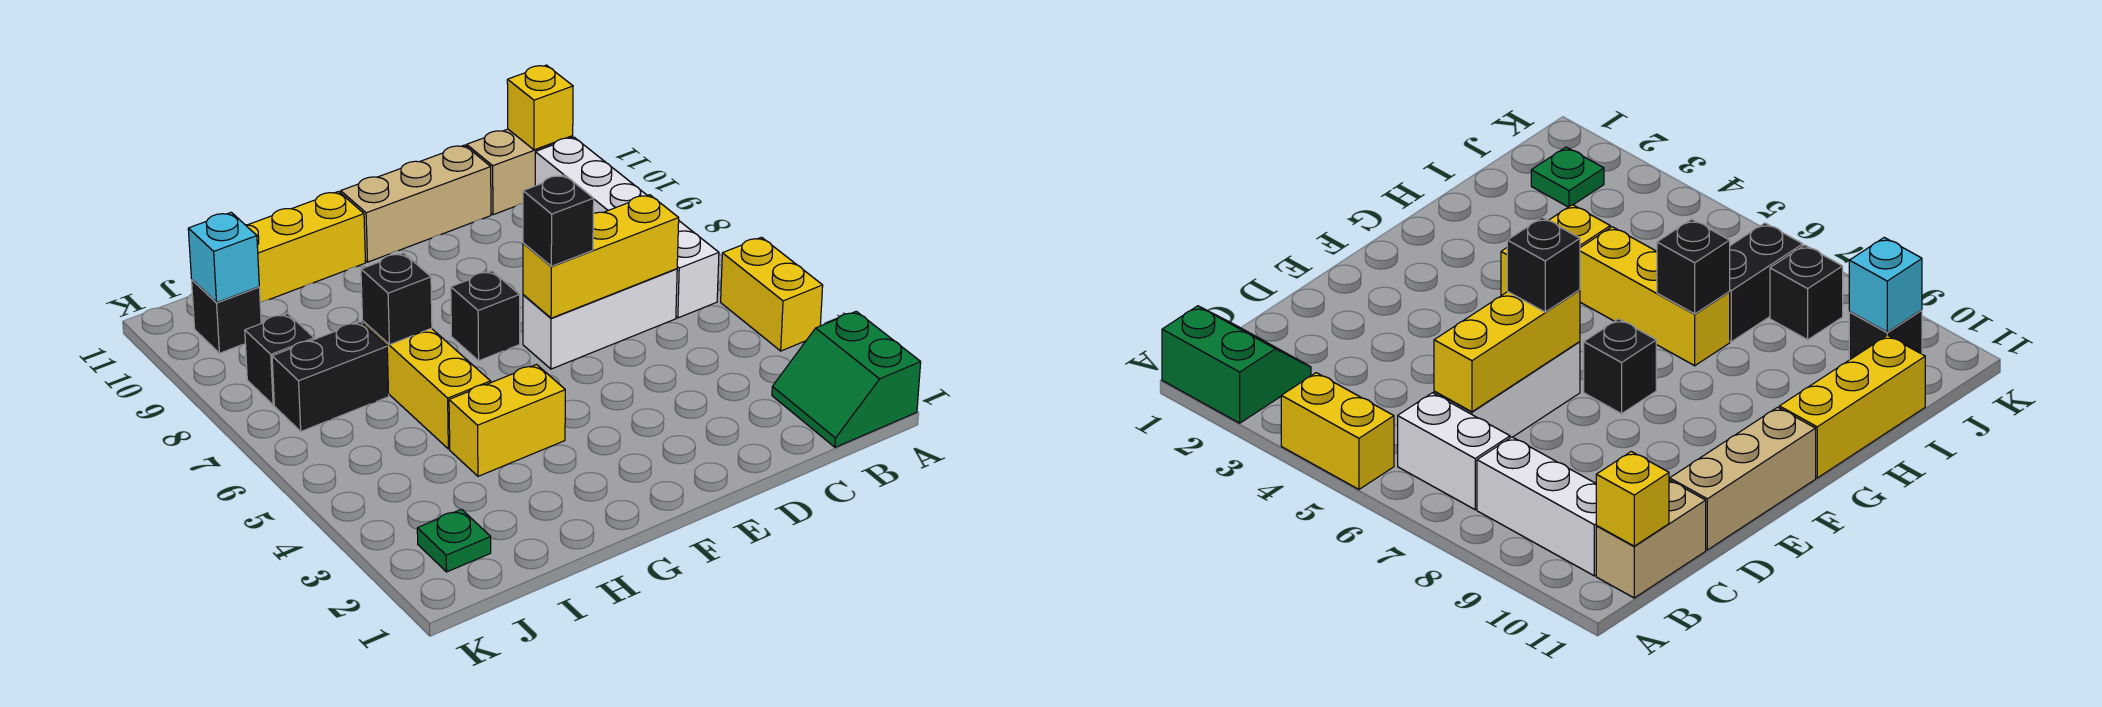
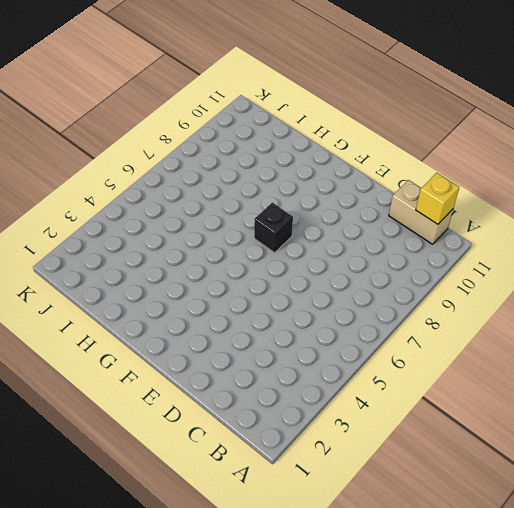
none -> green 2x2 slope [772,311,921,447]
none -> yellow 1x2 brick [721,237,823,351]
none -> white 1x2 brick [676,221,719,318]

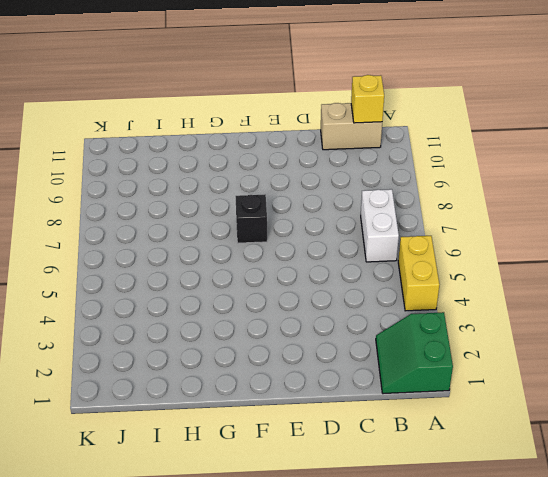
none -> white 1x3 brick [535,137,647,214]
none -> white 1x3 brick [523,269,677,369]
none -> tan 1x3 brick [341,145,491,262]

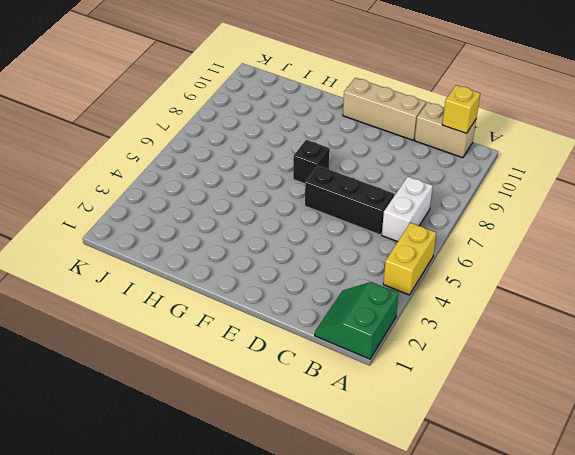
black 1x3 brick [305,166,394,235] -> white 1x3 brick [523,269,677,369]
none -> white 1x3 brick [535,137,647,214]
none -> yellow 1x2 brick [449,365,565,476]
none -> yellow 1x3 brick [246,192,365,303]

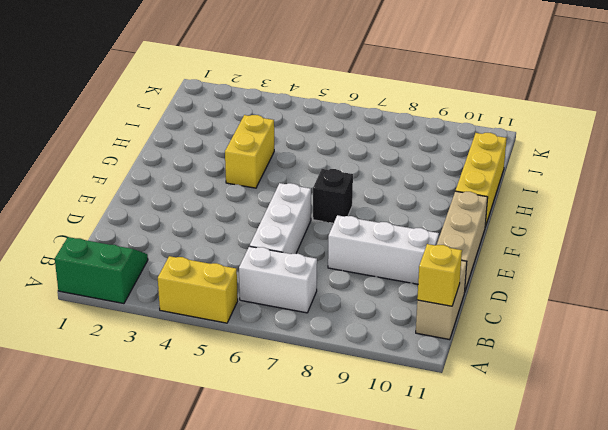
white 1x3 brick [328,215,439,284] -> white 1x3 brick moved to [535,137,647,214]
none -> yellow 1x3 brick [363,321,491,449]
none -> black 1x2 brick [272,322,389,431]
none -> green 1x1 plate [417,509,491,572]

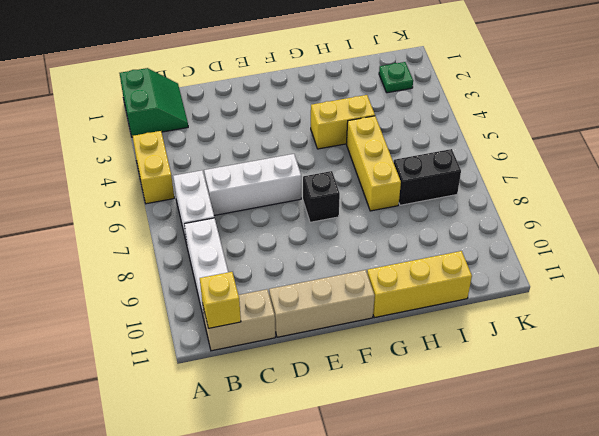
none -> black 1x1 brick [245,313,314,405]
none -> black 1x1 brick [192,280,261,353]
none -> yellow 1x3 brick [523,195,679,318]

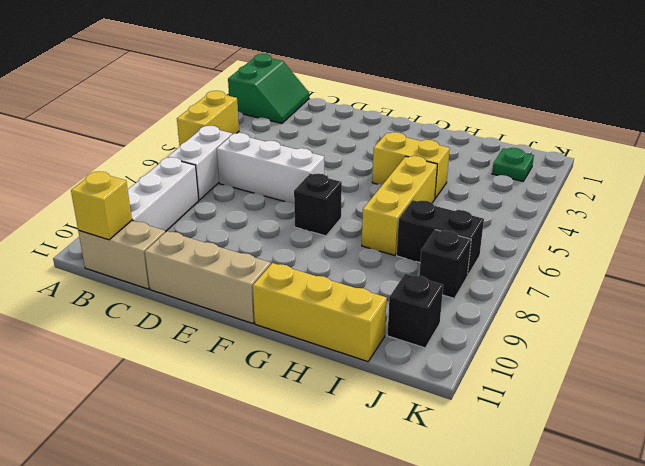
none -> yellow 1x3 brick [523,195,679,318]
none -> black 1x1 brick [361,253,432,345]
none -> cyan 1x1 brick [188,212,259,303]

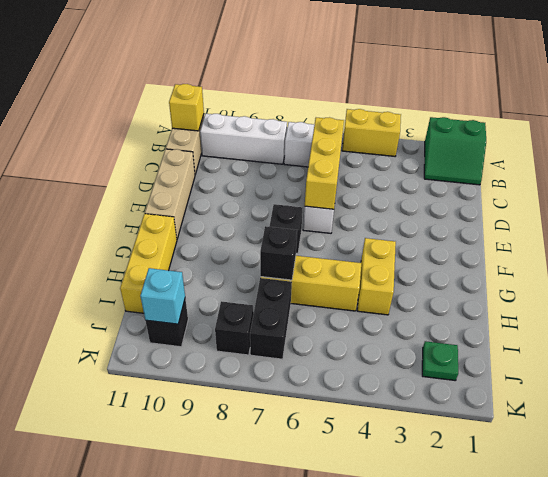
none -> black 1x1 brick [523,175,594,266]

